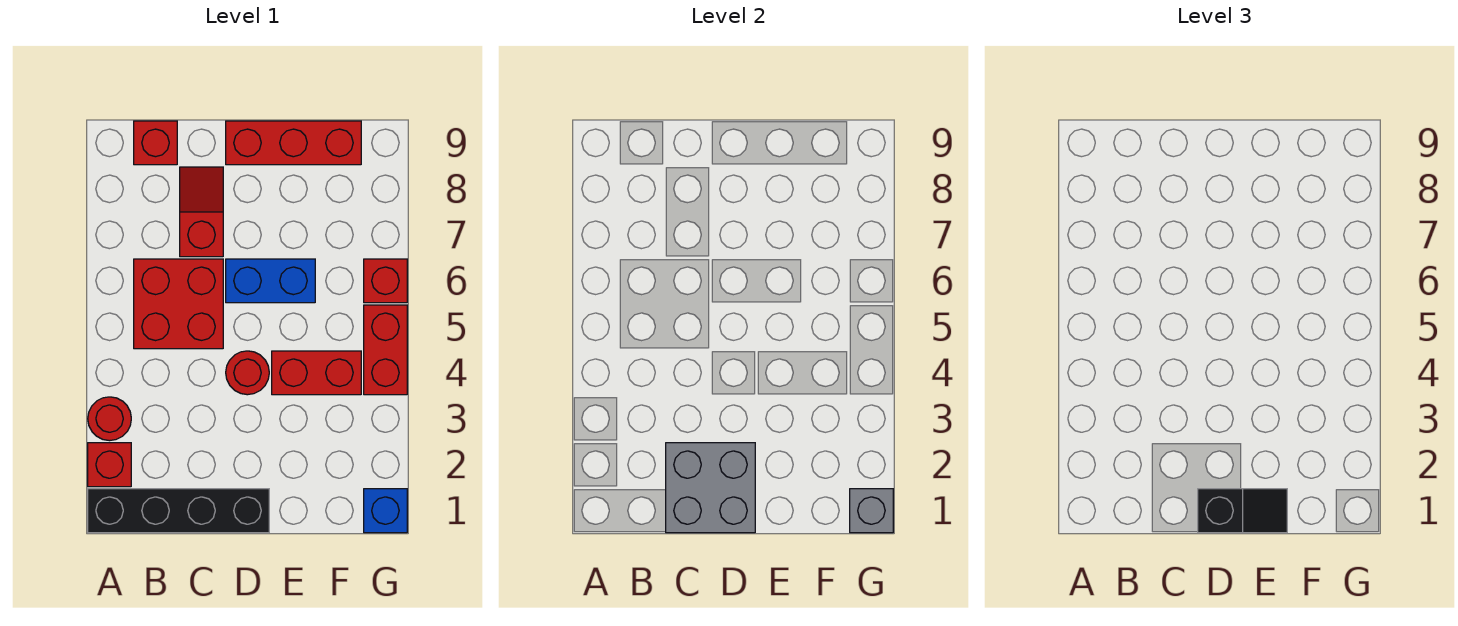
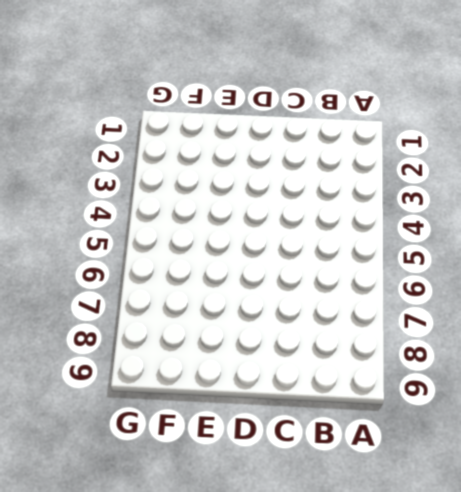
none -> black 1x4 brick [88,489,269,533]
none -> red 1x1 brick [88,443,131,487]
none -> red 1x1 round brick [88,397,131,441]

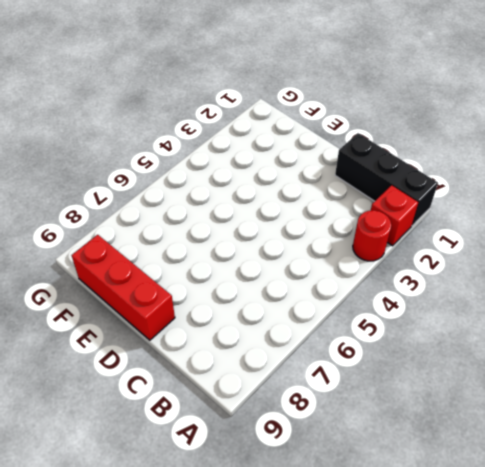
black 1x3 brick [335,133,438,226] -> black 1x4 brick [88,489,269,533]
none -> red 2x2 brick [134,259,223,349]
none -> red 1x1 brick [134,121,177,165]
none -> red 1x2 slope [180,167,223,257]

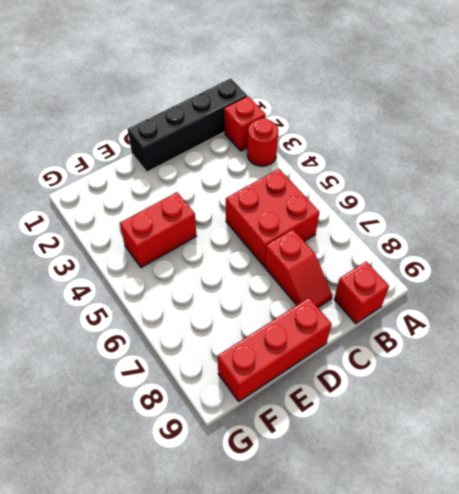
none -> red 1x1 round brick [226,351,269,395]
none -> blue 1x2 brick [226,259,315,303]
none -> blue 1x1 brick [364,489,407,533]

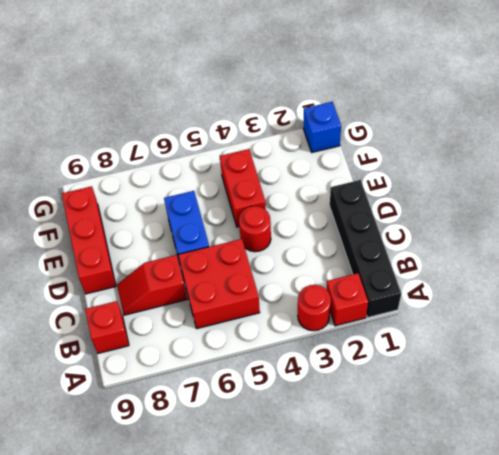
none -> red 1x2 brick [364,305,407,395]
none -> red 1x1 brick [364,259,407,303]
none -> grey 2x2 brick [666,443,755,533]

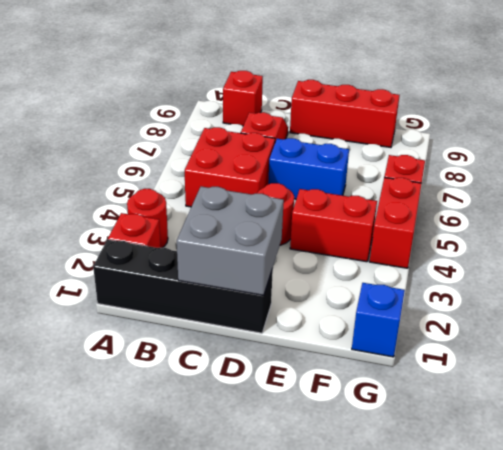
none -> grey 1x1 brick [850,489,893,533]
none -> black 1x2 slope [1198,489,1287,533]

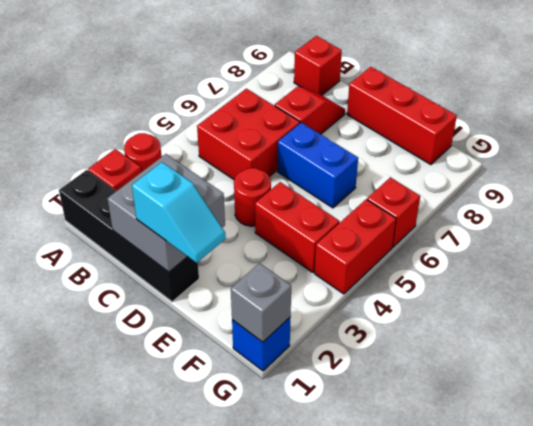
cyan 1x2 slope [132,162,226,263] -> black 1x2 slope [1198,489,1287,533]

